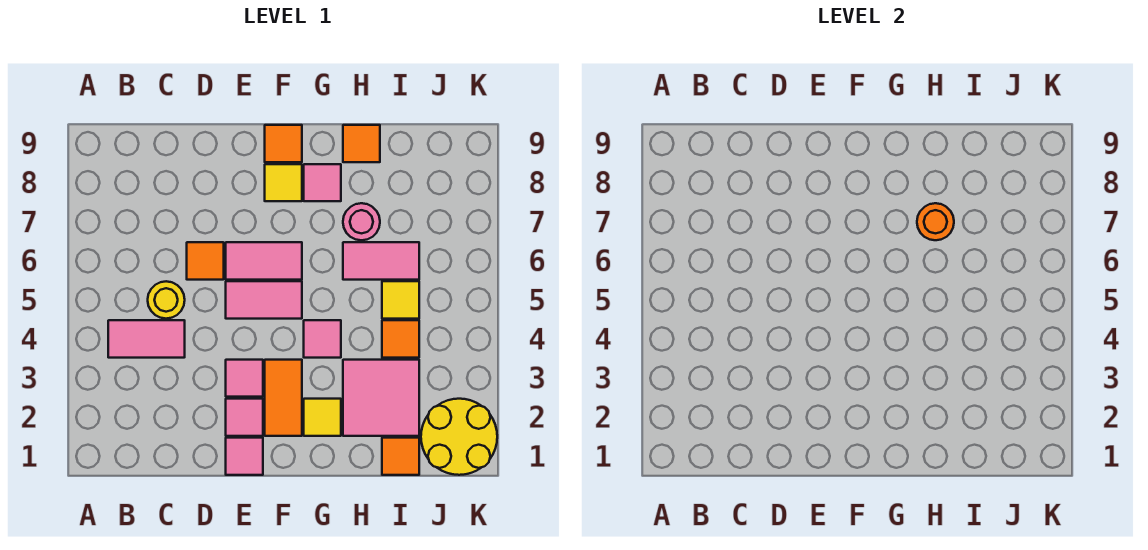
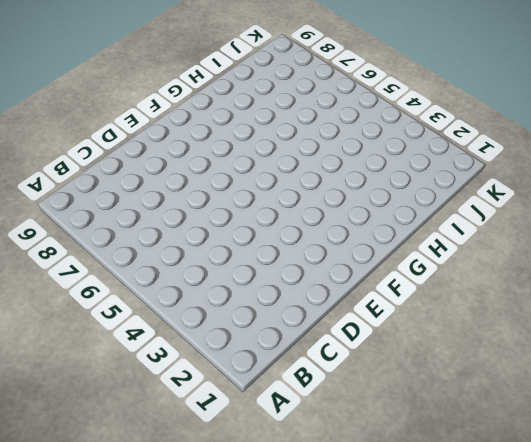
none -> pink 1x2 tile [108,320,185,358]
none -> yellow 1x1 round brick [148,281,185,319]
none -> orange 1x1 tile [187,242,224,280]

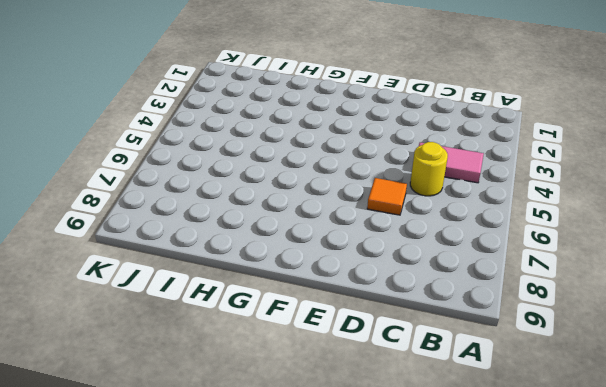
none -> pink 1x1 tile [226,438,263,475]
none -> pink 1x1 tile [226,399,263,436]
none -> pink 1x1 tile [226,360,263,397]

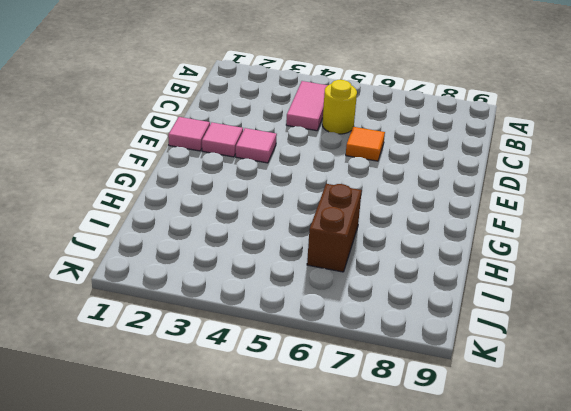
brown 1x2 brick [307,184,362,272] -> pink 1x2 tile [343,242,419,280]
none -> pink 1x2 tile [226,281,302,319]
none -> pink 1x2 tile [226,242,302,280]
none -> orange 1x2 tile [265,360,302,436]

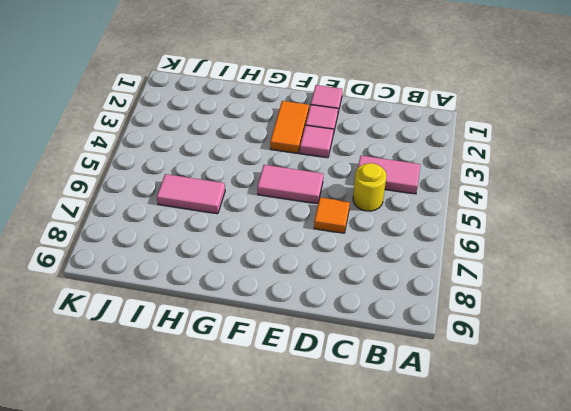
none -> pink 1x2 tile [226,242,302,280]
none -> yellow 1x1 tile [265,164,302,201]
none -> orange 1x1 tile [265,125,302,162]

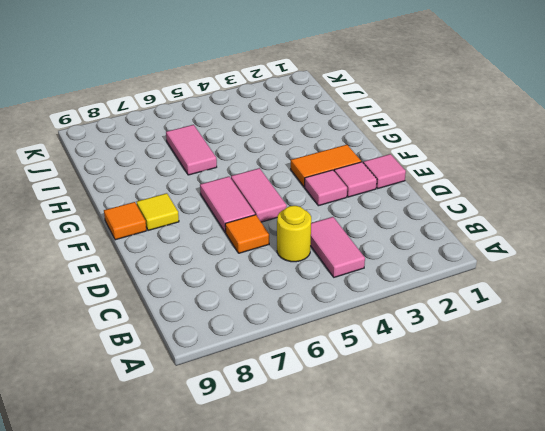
none -> yellow 1x1 tile [304,399,341,436]
none -> pink 1x1 tile [304,320,341,358]
none -> pink 1x1 tile [304,164,341,201]

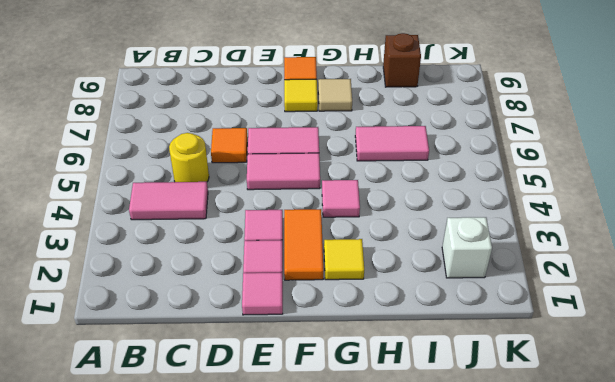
tan 1x1 tile [318,79,352,111] -> pink 1x1 tile [304,164,341,201]
brown 1x1 brick [383,33,421,87] -> none
white 1x1 brick [442,217,492,278] -> yellow 2x2 round brick [421,399,497,475]
none -> pink 2x2 tile [343,360,419,436]
none -> pink 1x1 round brick [343,203,380,240]
none -> orange 1x1 tile [343,125,380,162]

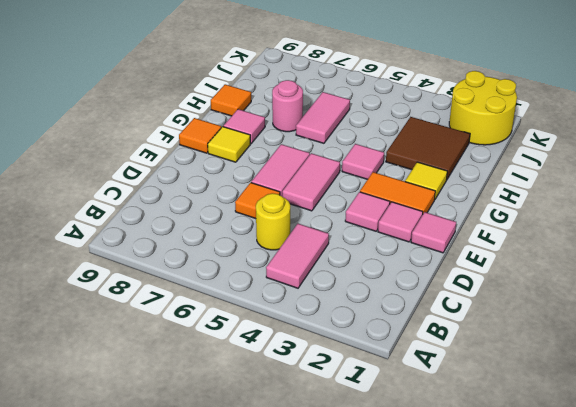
brown 2x2 tile [386,117,470,179] -> pink 2x2 tile [343,360,419,436]
none -> orange 1x1 tile [382,438,419,475]
none -> orange 1x1 tile [382,320,419,358]
none -> yellow 1x1 tile [382,281,419,319]

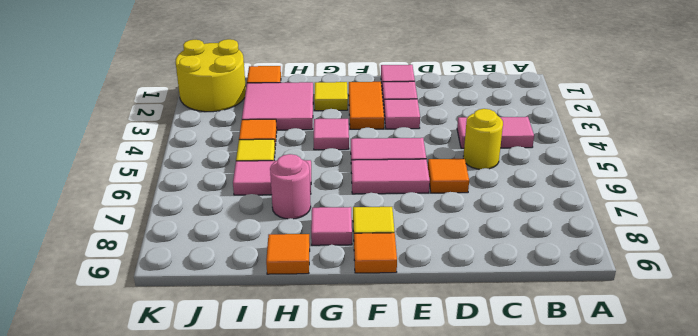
none -> orange 1x1 round brick [917,203,954,240]

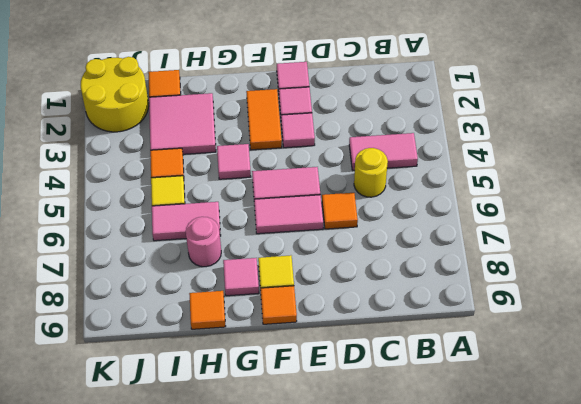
none -> yellow 1x1 tile [304,399,341,436]
none -> orange 1x1 round brick [917,203,954,240]

